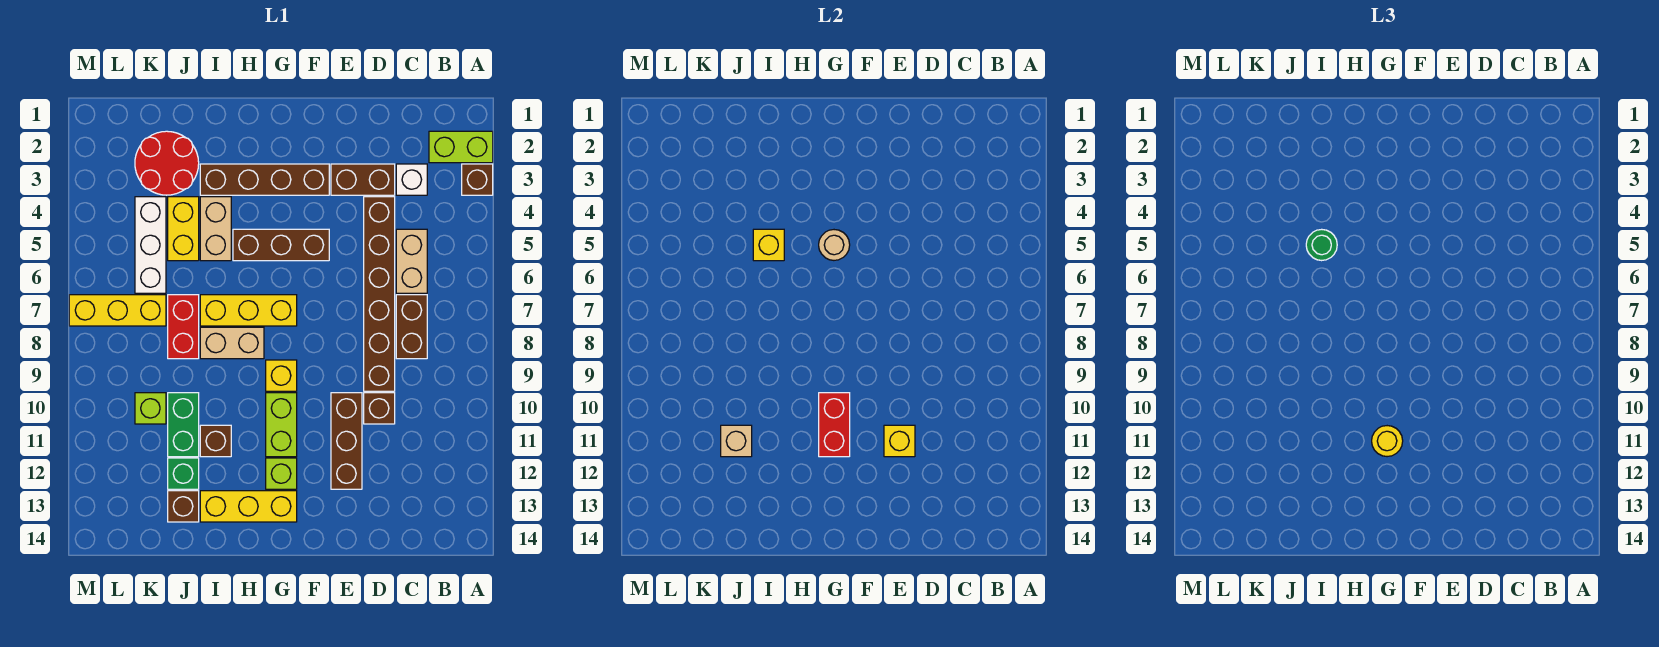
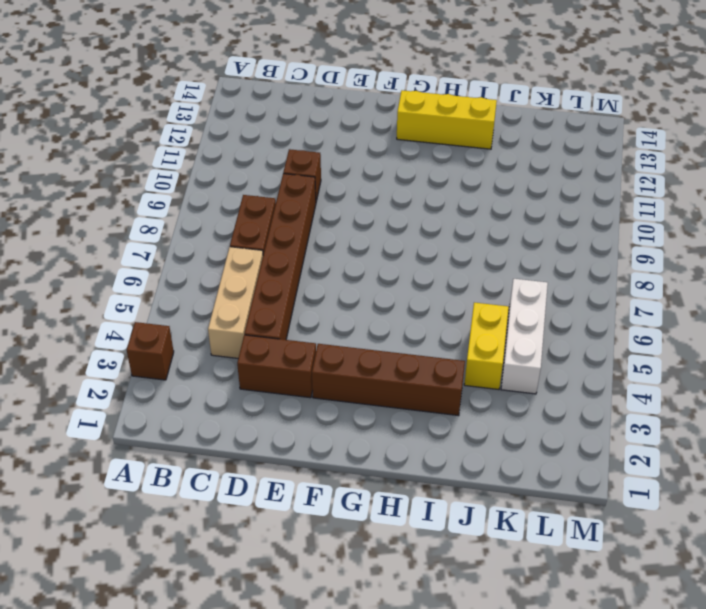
tan 1x3 brick [208,247,263,358] -> tan 1x2 brick [396,229,427,293]
none -> lime 1x2 brick [429,131,493,163]
none -> white 1x1 brick [396,164,427,195]
none -> brown 1x3 brick [331,393,362,489]
none -> brown 1x3 brick [233,229,329,261]

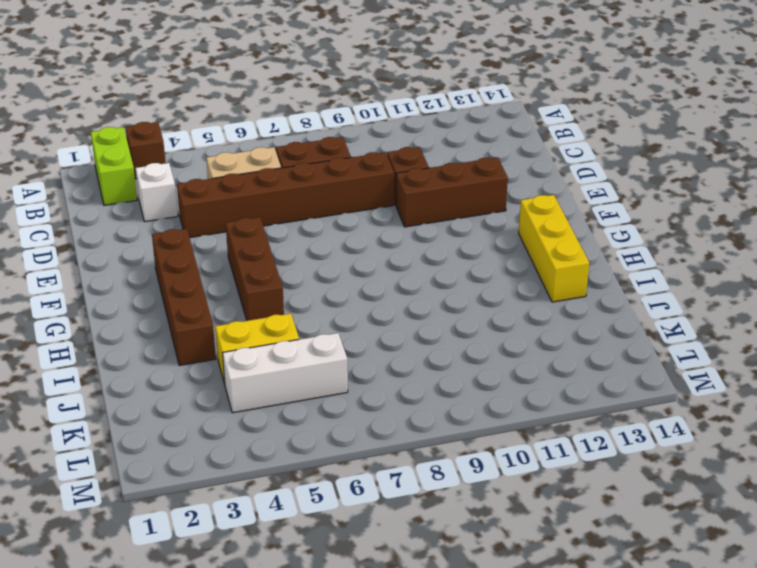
none -> brown 1x2 brick [331,164,395,195]
none -> yellow 1x3 brick [200,295,297,326]
none -> yellow 1x1 brick [266,360,297,391]
none -> lime 1x2 brick [266,393,297,457]

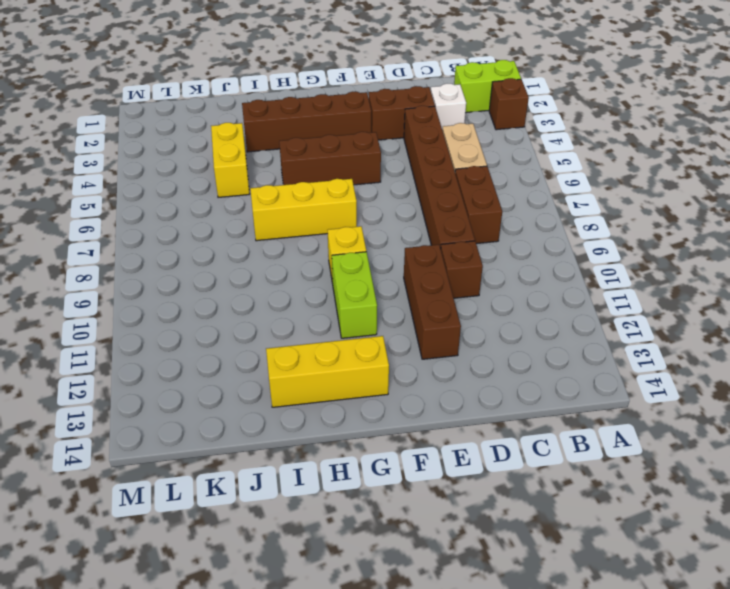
none -> lime 1x1 brick [266,458,297,489]
none -> tan 1x2 brick [200,327,264,359]
none -> tan 1x2 brick [200,197,231,261]
none -> brown 1x1 brick [200,425,231,457]

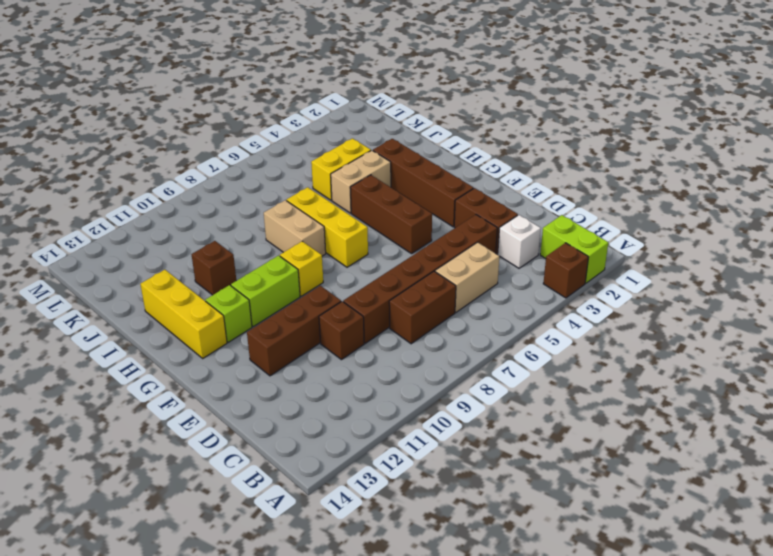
none -> red 2x2 round brick [135,131,199,195]
none -> red 1x2 brick [168,295,199,359]
none -> green 1x2 brick [168,393,199,457]
none -> green 1x1 brick [168,458,199,489]

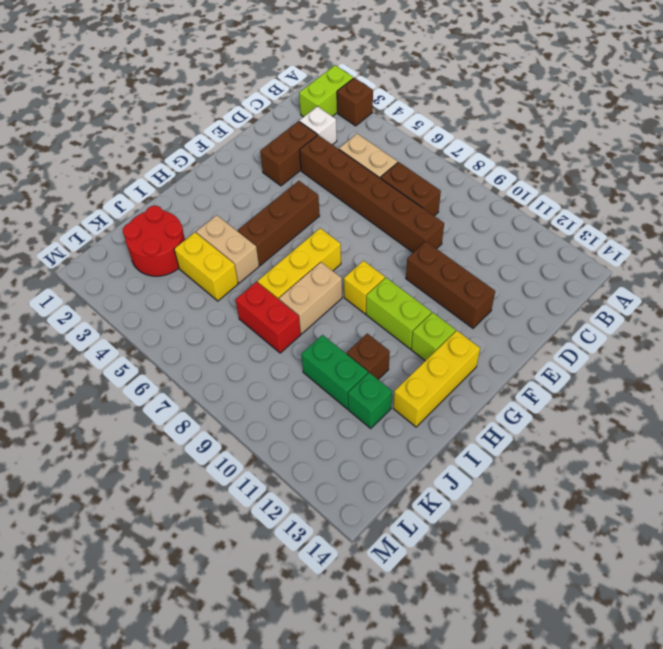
none -> brown 1x1 brick [364,393,395,424]
none -> brown 1x4 brick [200,164,329,195]
none -> brown 1x1 brick [168,491,199,522]
none -> white 1x3 brick [135,197,166,293]

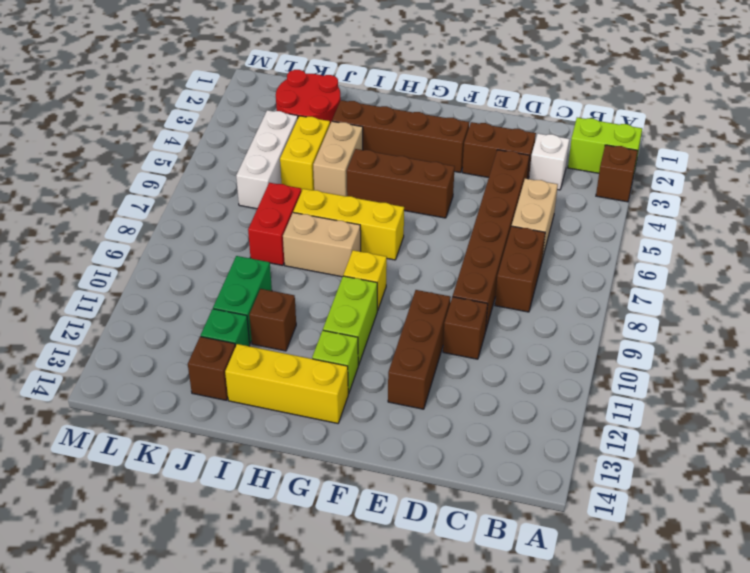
none -> yellow 1x3 brick [69,295,166,326]
none -> lime 1x1 brick [135,393,166,424]
none -> yellow 1x1 brick [884,425,915,457]
none -> tan 1x1 round brick [819,230,850,260]

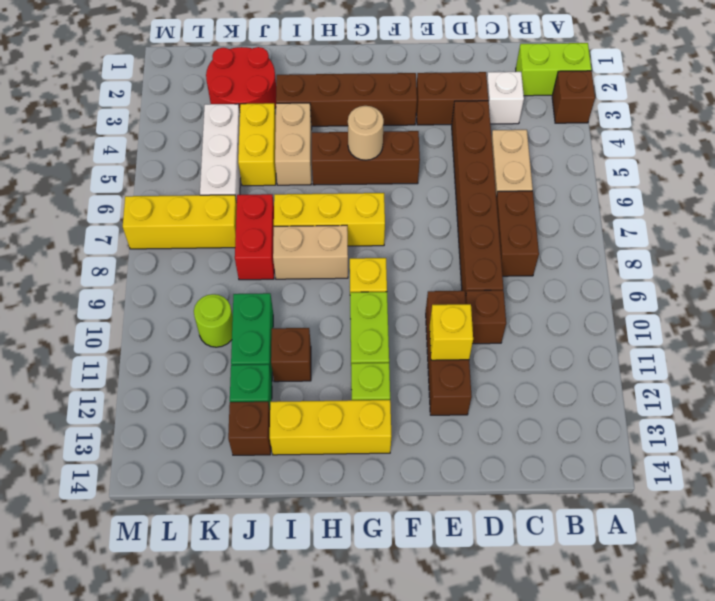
lime 1x1 round brick [194,294,233,347] -> lime 1x1 brick [135,393,166,424]
none -> red 1x2 brick [819,393,850,457]
none -> yellow 1x1 brick [753,229,784,261]
none -> tan 1x1 brick [721,425,752,457]
none -> yellow 1x1 round brick [1372,426,1403,457]

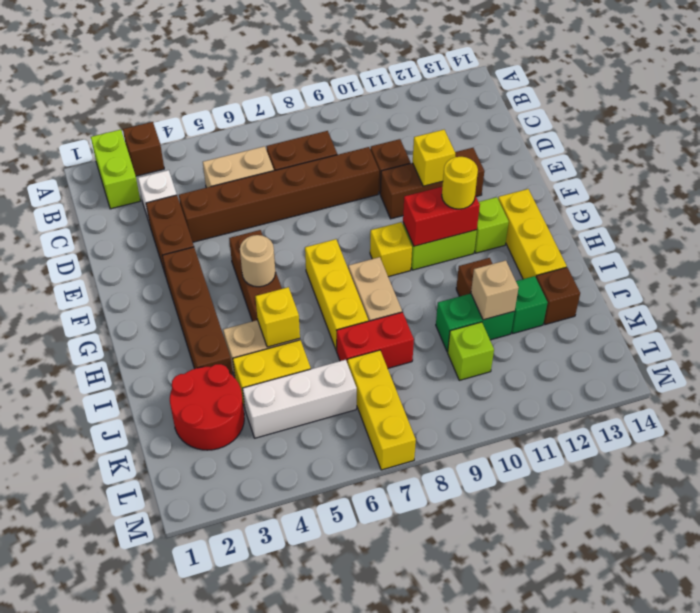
none -> green 1x1 round brick [1306,229,1337,261]

